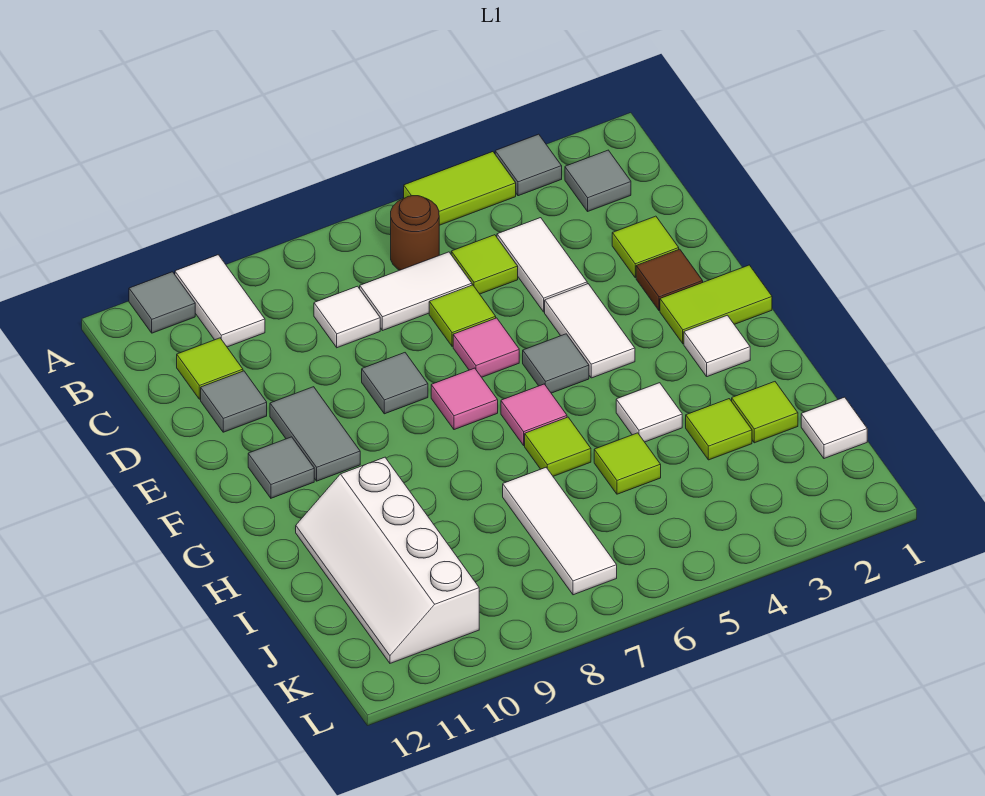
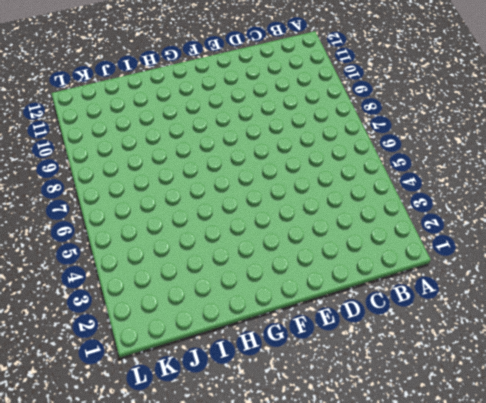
none -> grey 1x1 tile [495,134,562,196]
none -> lime 1x2 tile [404,152,516,225]
none -> white 1x2 tile [175,255,265,347]
none -> grey 1x1 tile [129,272,195,333]

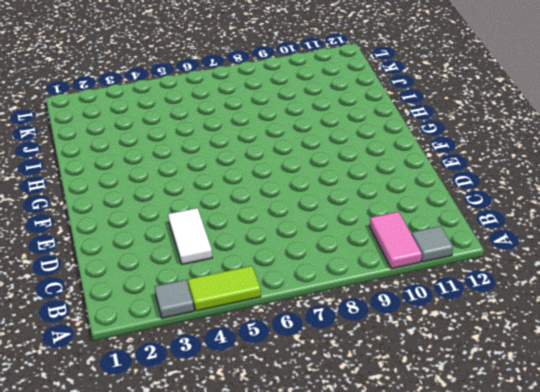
pink 1x2 tile [370,212,422,269] -> white 1x2 tile [175,255,265,347]
none -> grey 1x1 tile [565,150,631,211]
none -> brown 1x1 round brick [391,196,439,270]
none -> lime 1x1 tile [451,235,518,294]
none -> white 1x2 tile [360,252,472,331]

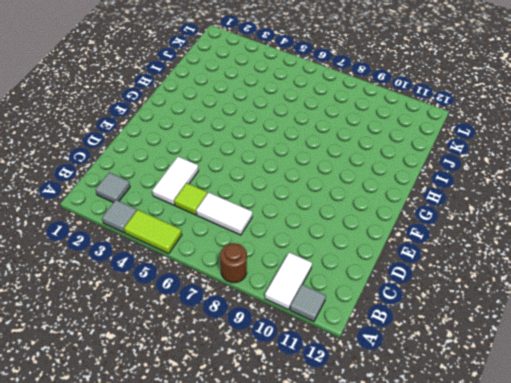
brown 1x1 round brick [220,243,247,283] -> brown 1x1 round brick moved to [391,196,439,270]
none -> white 1x1 tile [314,286,380,348]
none -> lime 1x1 tile [177,338,243,399]
none -> lime 1x1 tile [612,216,679,278]
none -> lime 1x1 tile [429,285,496,346]

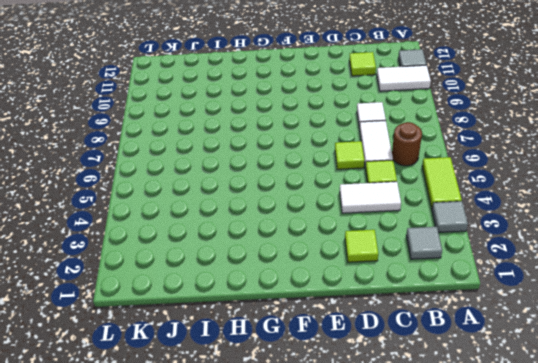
none -> grey 1x1 tile [201,371,267,432]
none -> brown 1x1 tile [636,249,703,311]
none -> white 1x2 tile [545,284,635,378]
none -> pink 1x1 tile [453,318,519,377]

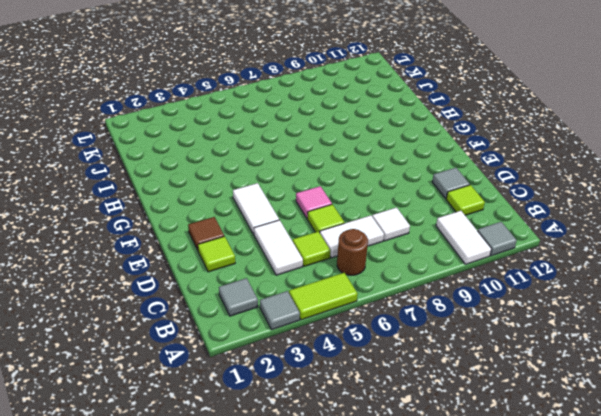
none -> grey 1x1 tile [362,353,428,414]
none -> grey 1x2 tile [270,387,360,481]
none -> lime 1x2 tile [660,265,772,344]
none -> grey 1x1 tile [523,334,589,393]

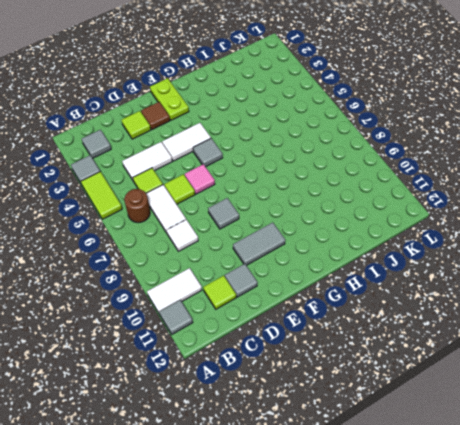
lime 1x2 plate [150,78,189,120] -> lime 1x2 tile [660,265,772,344]
none -> pink 1x1 tile [431,368,498,430]
none -> grey 1x1 tile [248,437,314,498]
none -> white 1x1 tile [684,315,750,377]
none -> pink 1x1 tile [501,384,567,445]

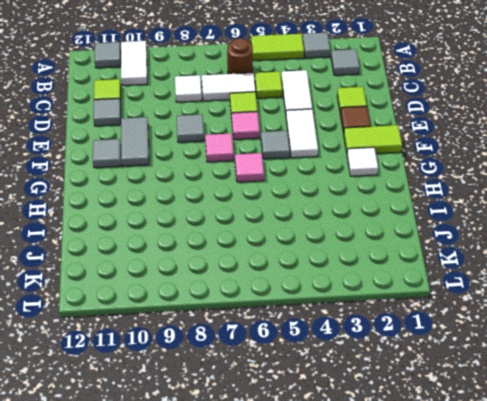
none -> white 1x1 tile [616,383,682,442]
none -> lime 1x1 tile [525,417,591,476]
none -> white 2x4 slope [296,457,479,663]
none -> lime 1x1 tile [732,382,798,443]

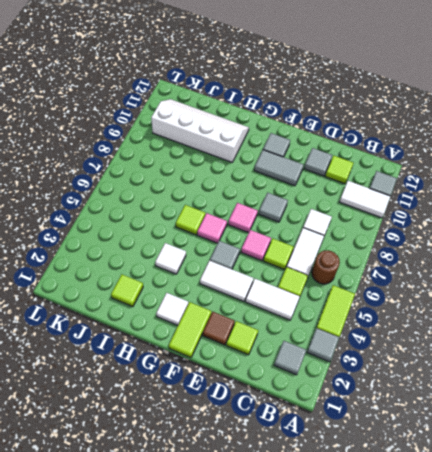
none -> lime 1x1 tile [686,399,752,460]
none -> lime 1x1 tile [594,433,661,494]
none -> white 1x3 tile [503,468,617,595]
none -> white 1x1 tile [801,397,867,459]

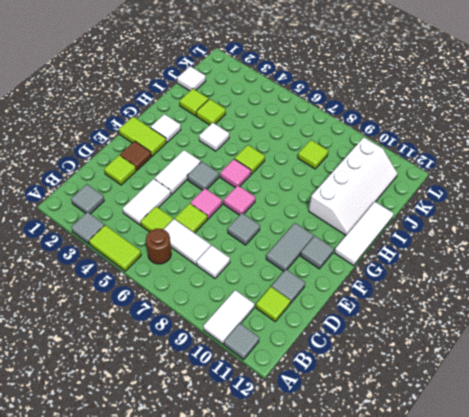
white 1x3 tile [334,202,394,266] -> white 1x3 tile moved to [503,468,617,595]
lime 1x1 tile [298,140,328,169] -> lime 1x1 tile moved to [594,433,661,494]

